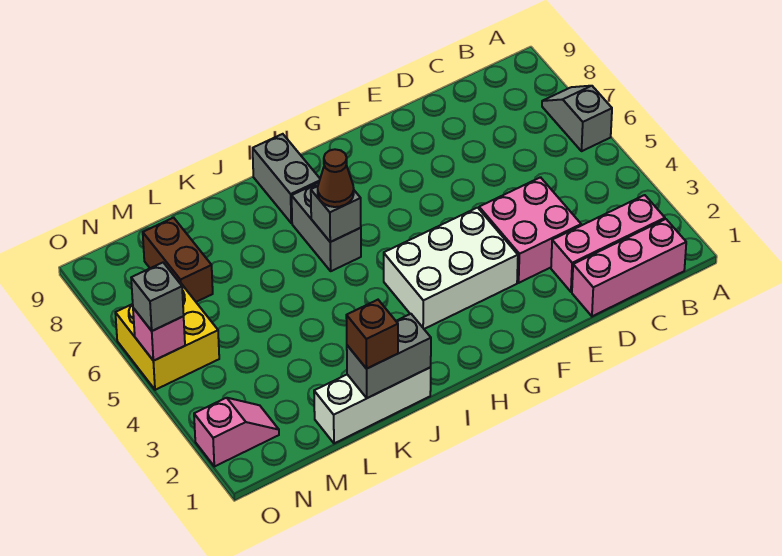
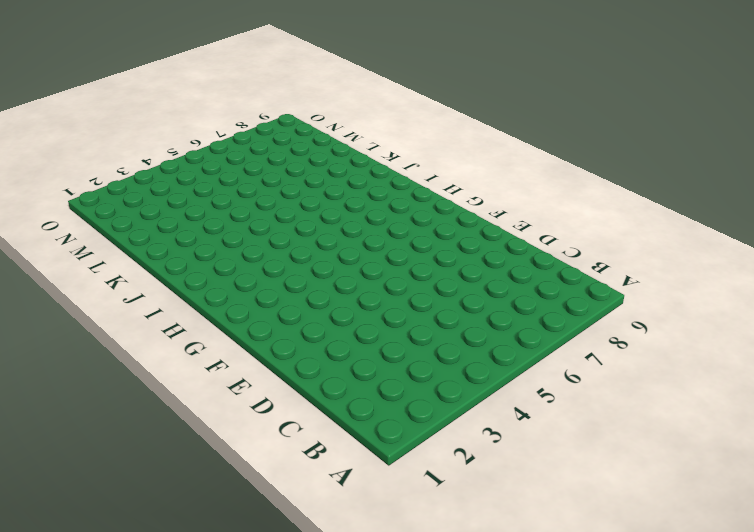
none -> grey 1x2 slope [542,86,612,151]
none -> pink 1x3 brick [572,219,686,316]
none -> pink 1x3 brick [551,195,665,292]

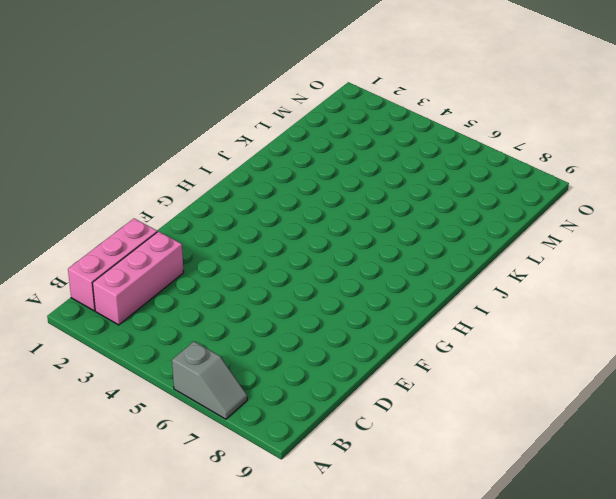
none -> pink 2x2 brick [479,177,581,283]
none -> white 2x3 brick [384,208,518,329]
none -> grey 1x2 brick [292,183,361,271]

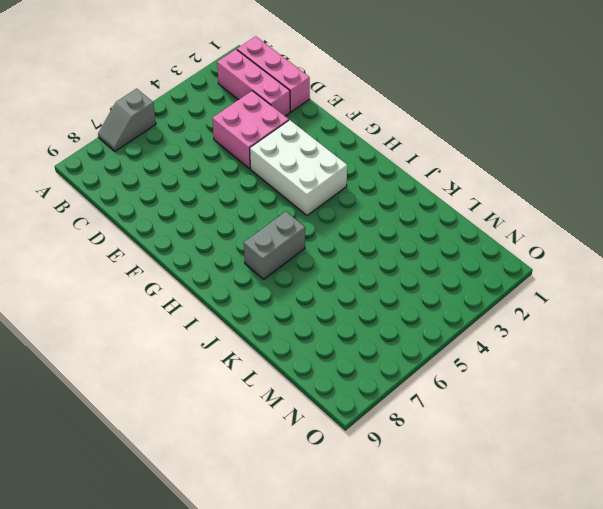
none -> grey 1x2 brick [253,134,320,223]
none -> white 1x3 brick [314,367,431,443]
none -> brown 1x2 brick [143,218,213,302]

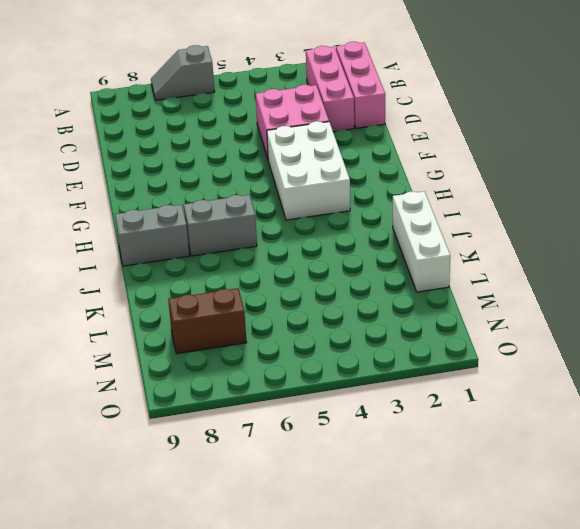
none -> pink 1x2 slope [194,398,279,467]
none -> yellow 2x2 brick [115,282,219,390]
none -> grey 1x1 brick [311,186,361,242]

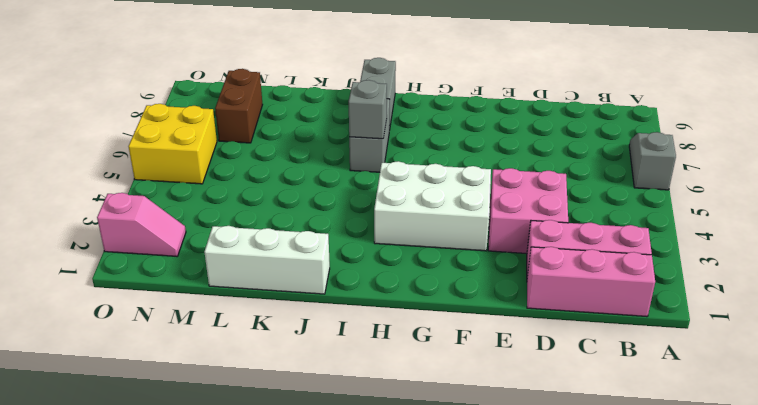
none -> grey 1x2 brick [347,314,431,398]
none -> pink 1x1 brick [133,308,185,361]
none -> brown 1x1 cone [318,149,354,207]

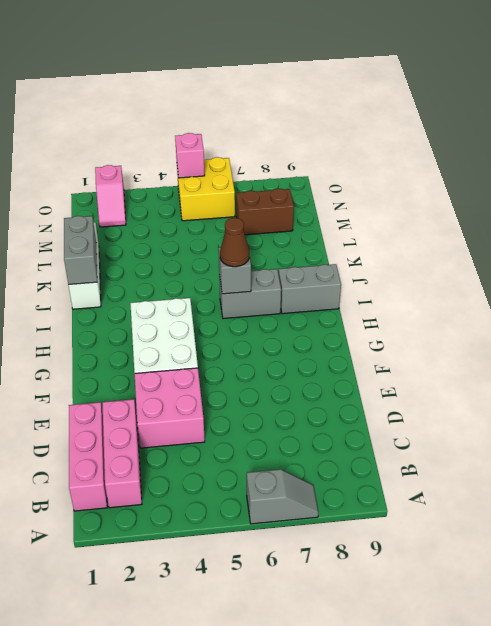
none -> brown 1x1 brick [346,300,398,369]
none -> grey 1x1 brick [131,263,184,331]

